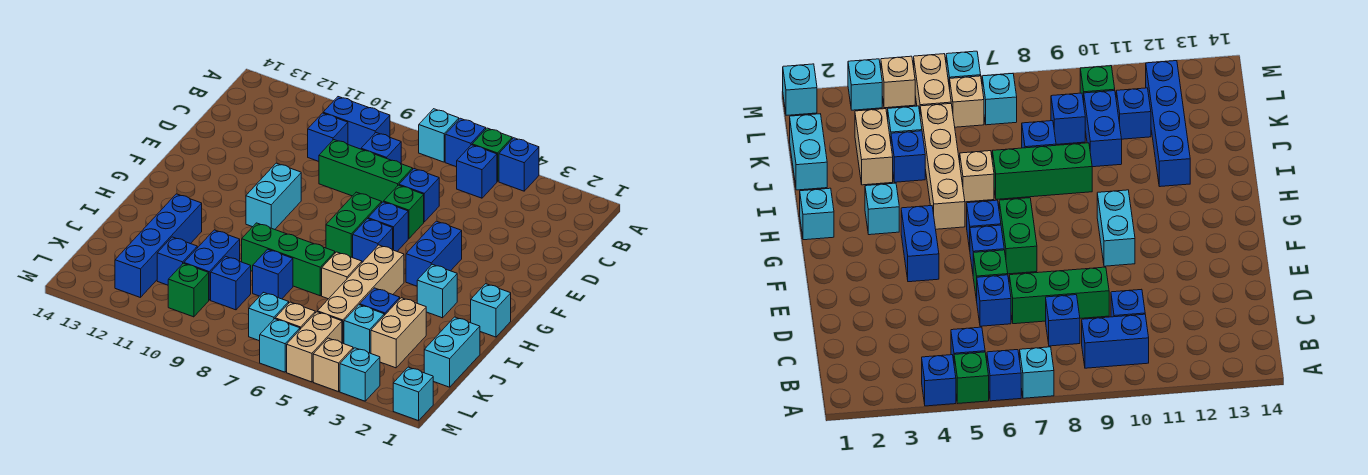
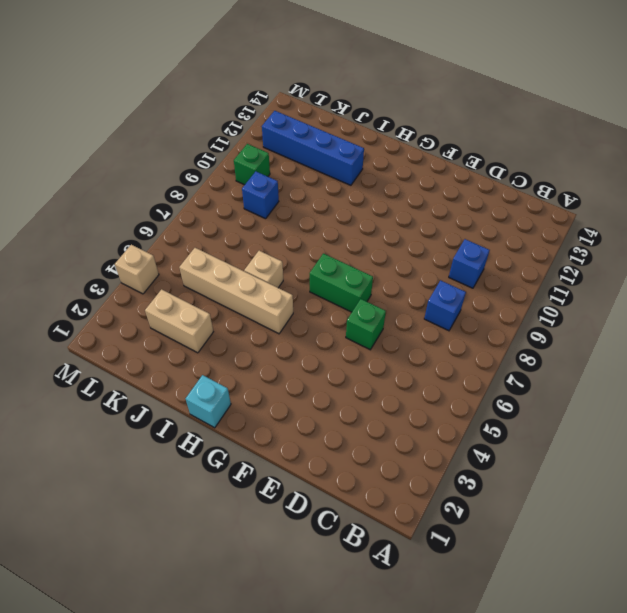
none -> blue 1x1 brick [499,138,539,191]
none -> green 1x1 brick [472,128,512,182]
none -> blue 1x1 brick [445,118,486,167]
none -> cyan 1x1 brick [419,109,459,162]

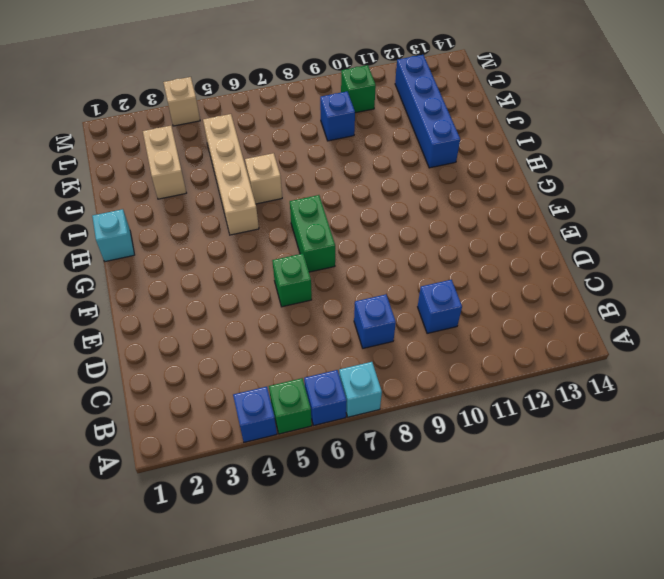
none -> blue 1x1 brick [457,145,497,198]
none -> blue 1x2 brick [323,97,390,149]
none -> blue 1x1 brick [399,169,439,222]
none -> green 1x3 brick [319,140,413,202]

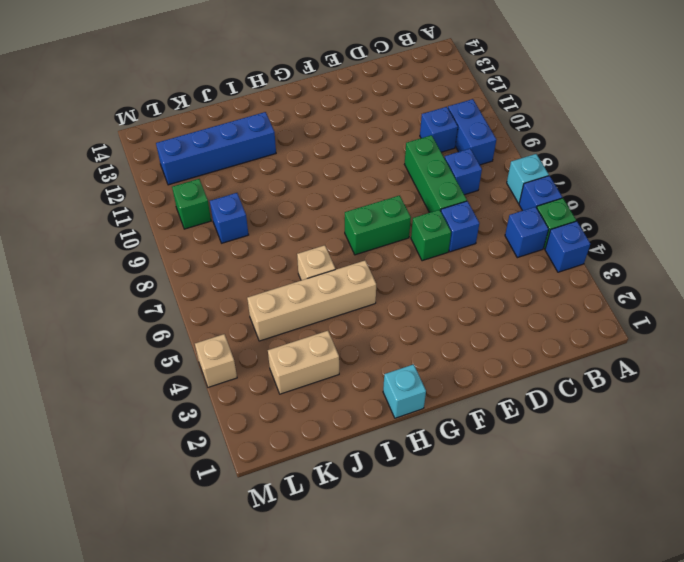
none -> blue 1x2 brick [406,221,462,286]
none -> blue 1x1 brick [368,202,408,251]
none -> cyan 1x2 brick [246,163,301,229]
none -> blue 1x1 brick [353,219,393,262]

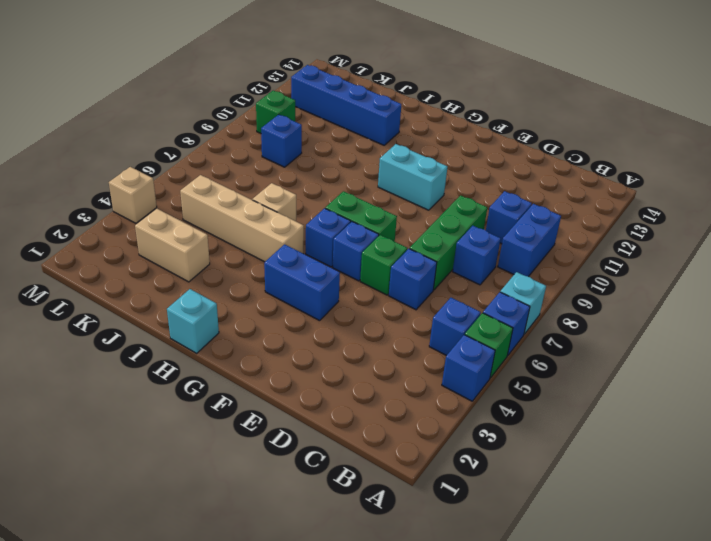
none -> cyan 1x1 brick [417,264,457,318]
none -> green 1x3 brick [242,223,335,296]
none -> cyan 1x2 brick [424,317,480,387]
none -> blue 1x1 brick [360,288,400,315]

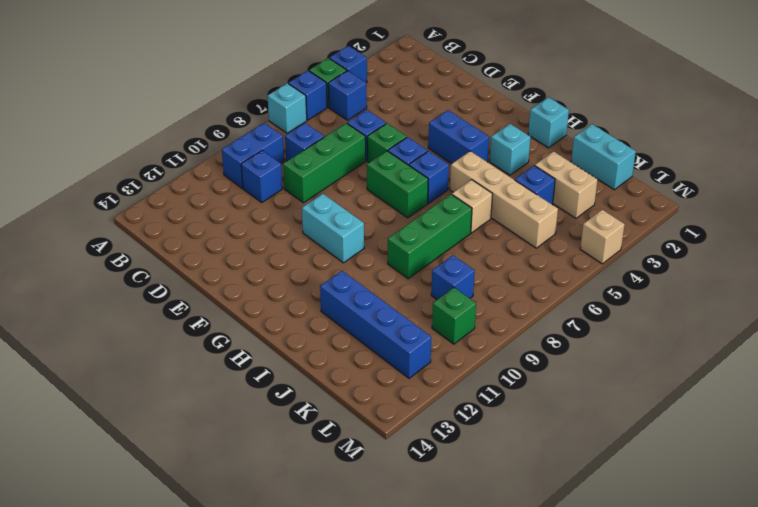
none -> blue 1x1 brick [253,249,293,299]
none -> blue 1x2 brick [184,230,240,300]
none -> cyan 1x1 brick [344,305,384,353]
none -> blue 1x1 brick [157,237,197,285]

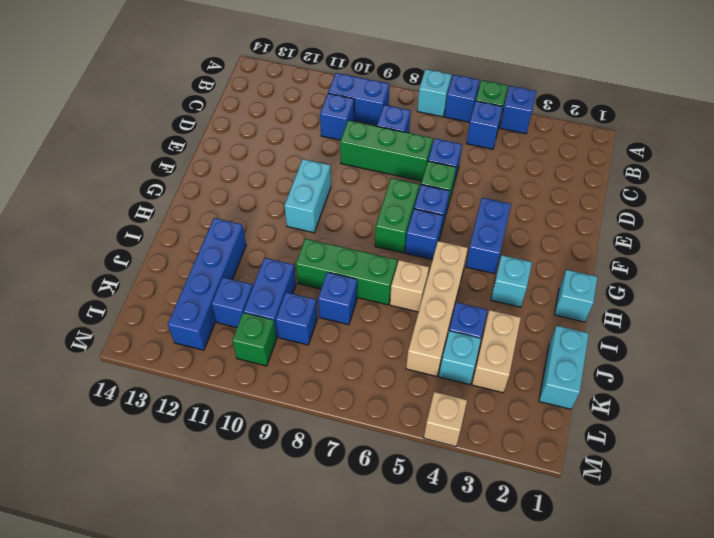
none -> tan 1x2 brick [287,312,342,382]
none -> tan 1x1 brick [275,302,315,329]
none -> cyan 1x1 brick [249,292,289,341]
none -> cyan 1x1 brick [393,367,433,421]

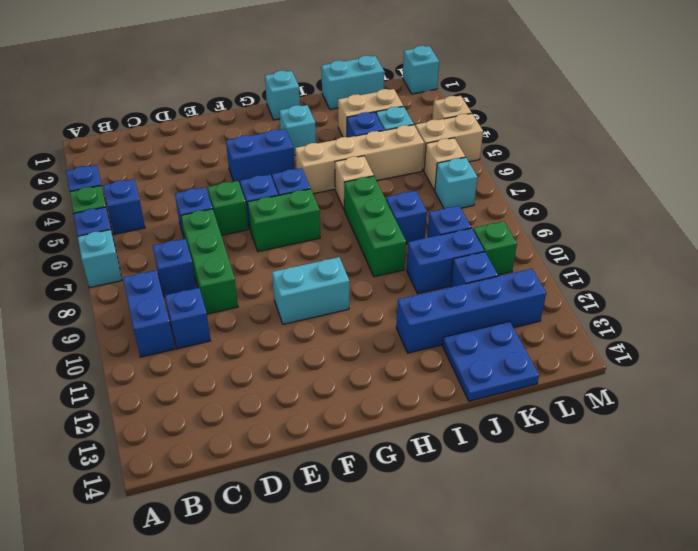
blue 2x2 plate [443,321,539,401] -> none
none -> cyan 1x1 brick [340,348,380,401]
none -> cyan 1x1 brick [260,319,300,372]

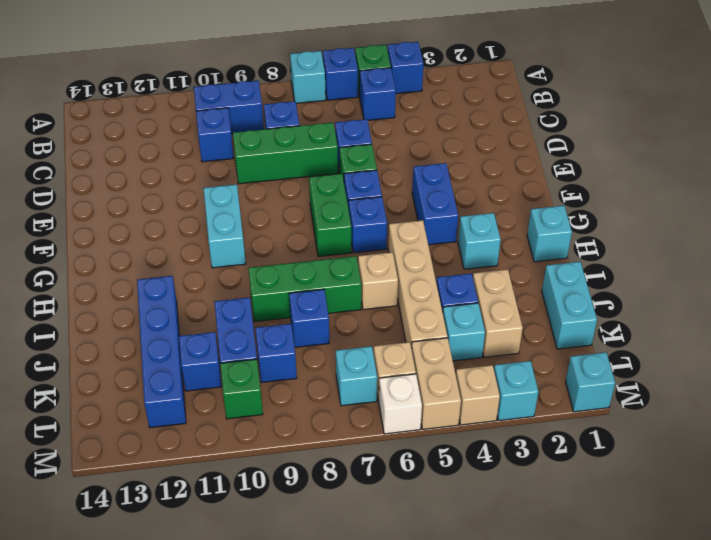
white 1x1 brick [379,374,422,434] -> cyan 1x1 brick [260,319,300,372]

